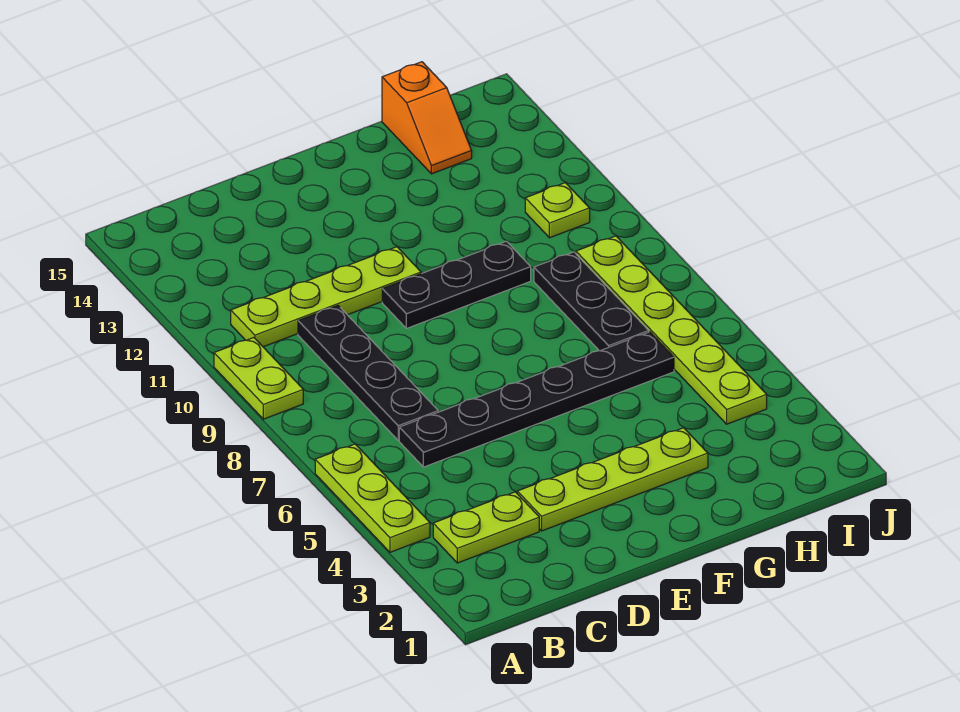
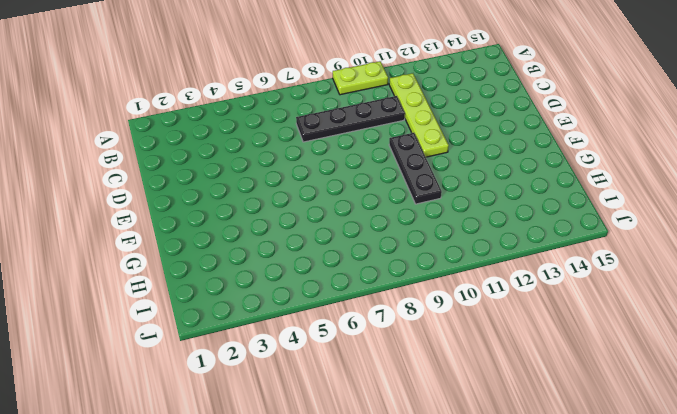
none -> lime 1x3 plate [315,444,430,552]
none -> lime 1x2 plate [433,492,539,563]
none -> black 1x6 plate [399,332,674,467]

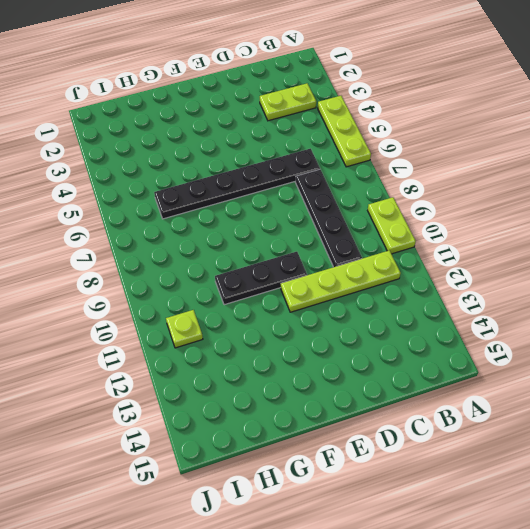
none -> lime 1x4 plate [517,428,708,531]
none -> black 1x3 plate [534,252,649,351]
none -> orange 1x2 slope [382,62,472,174]

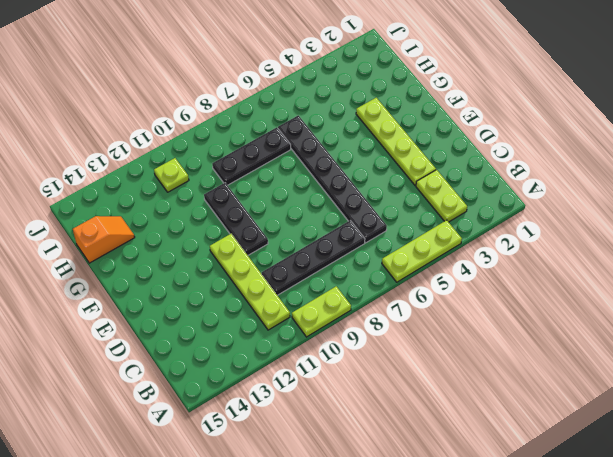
none -> lime 1x6 plate [576,236,767,424]

